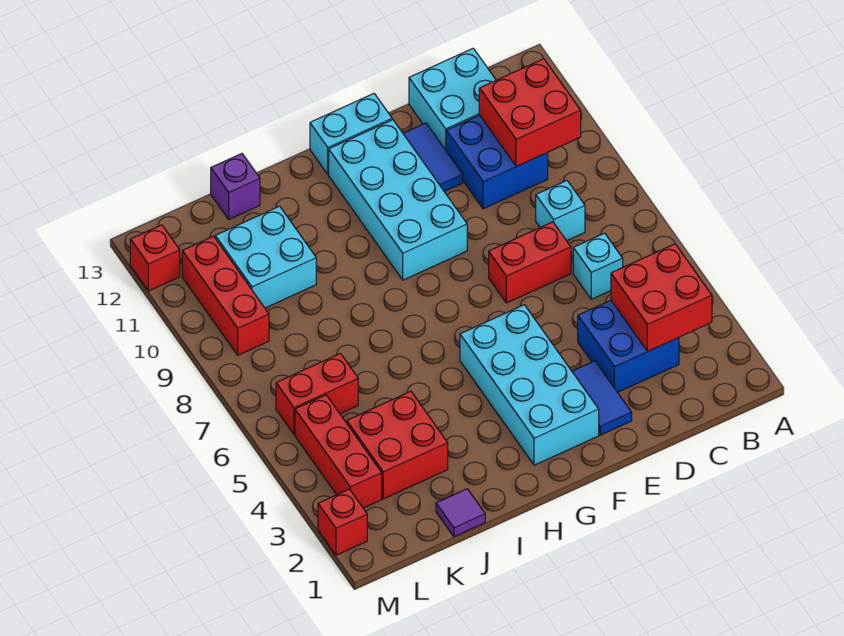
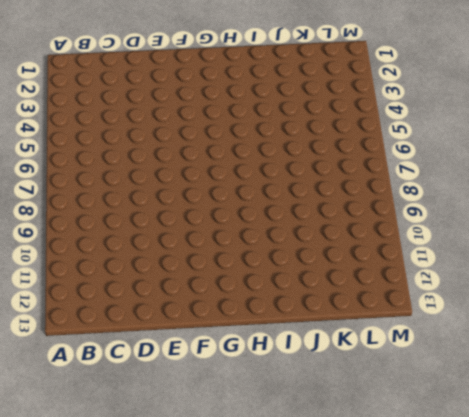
none -> blue 2x2 brick [578,300,679,392]
none -> cyan 1x1 brick [573,233,623,299]
none -> cyan 1x1 brick [536,181,585,241]

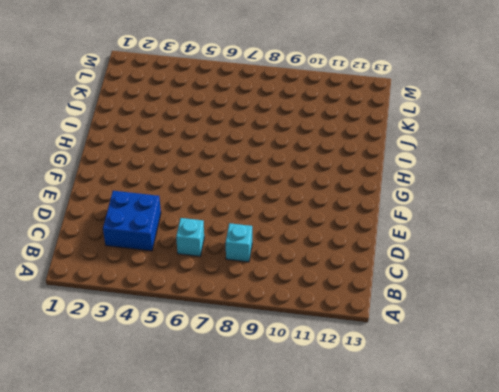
none -> blue 2x2 brick [446,115,548,209]
none -> cyan 2x2 brick [409,48,496,150]
none -> red 1x2 brick [489,222,571,303]

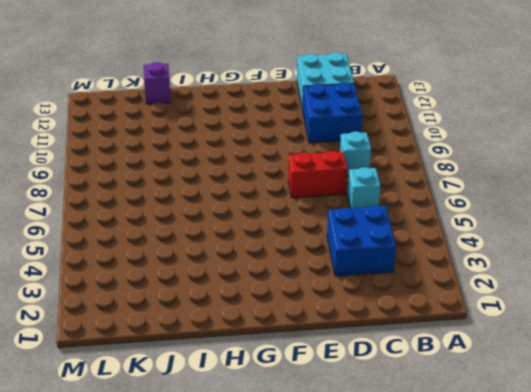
none -> blue 1x2 tile [572,361,632,435]
none -> blue 1x2 tile [403,123,463,192]
none -> cyan 2x4 brick [460,305,599,465]

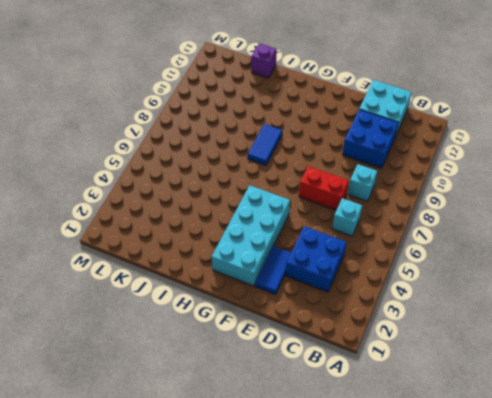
blue 1x2 tile [248,124,282,165] -> blue 1x2 tile moved to [403,123,463,192]
none -> cyan 2x4 brick [329,120,467,280]
none -> cyan 1x2 brick [310,94,392,174]
none -> purple 1x1 tile [436,489,485,537]

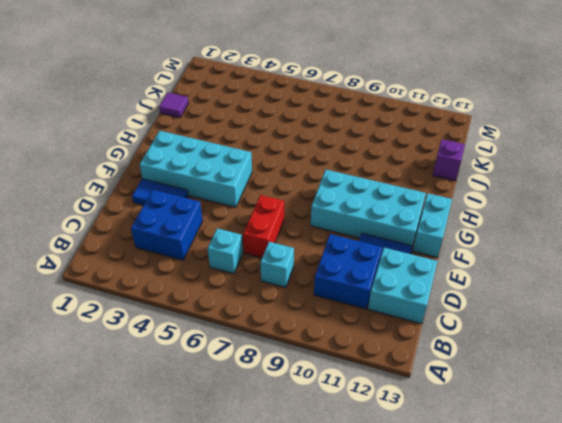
none -> red 2x2 brick [347,391,448,499]
none -> cyan 2x2 brick [215,206,316,308]
none -> red 1x2 brick [276,353,358,435]

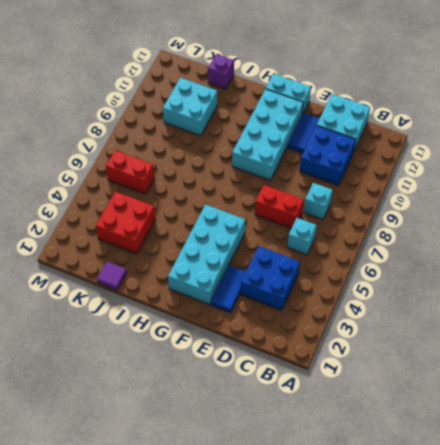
none -> red 1x3 brick [295,395,382,508]
none -> red 1x3 brick [182,236,269,355]
none -> red 1x1 brick [318,489,367,555]

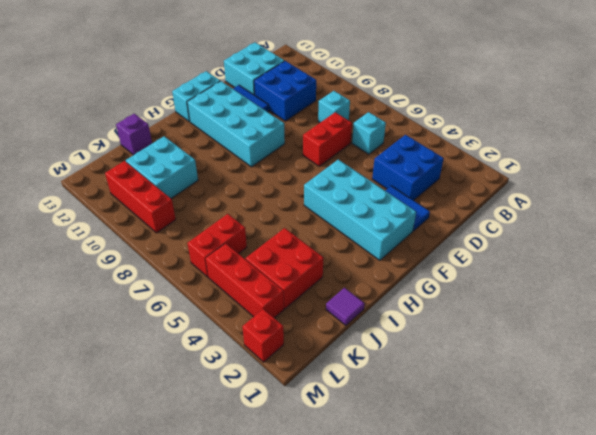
none -> red 1x1 brick [130,225,180,291]
none -> red 2x2 brick [611,244,712,351]
none -> red 2x2 brick [479,59,581,167]

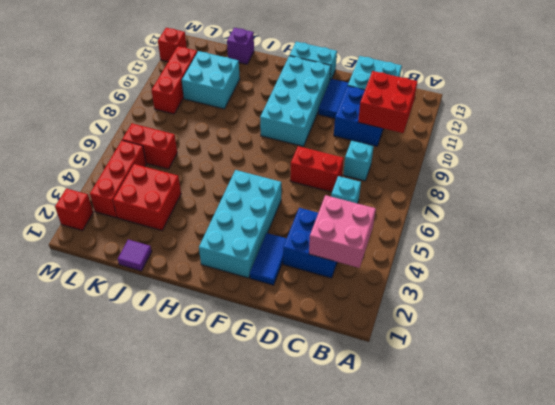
pink 2x2 brick [309,195,376,268] -> red 2x2 brick [611,244,712,351]

